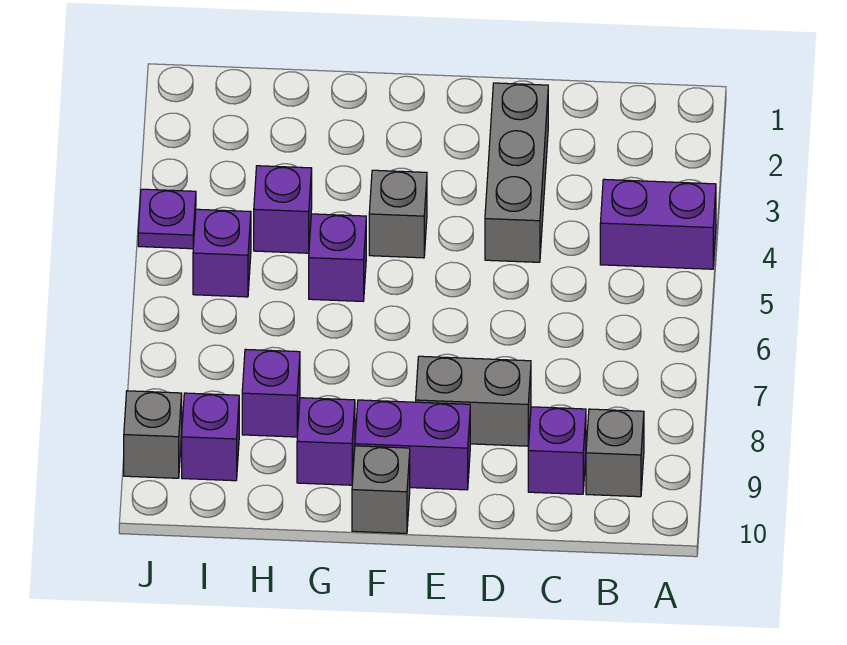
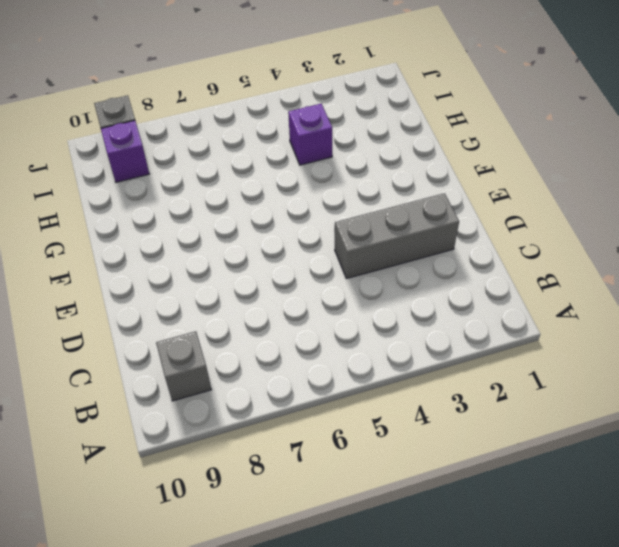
none -> purple 1x2 brick [600,179,716,269]
none -> purple 1x1 brick [528,407,586,494]
none -> grey 1x2 brick [416,356,531,446]

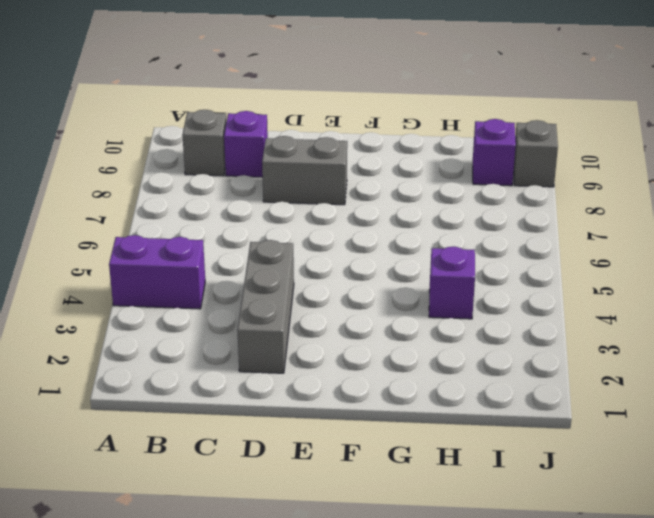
none -> purple 1x2 brick [355,400,470,490]
none -> grey 1x1 brick [369,170,427,258]
none -> grey 1x1 brick [352,446,410,533]

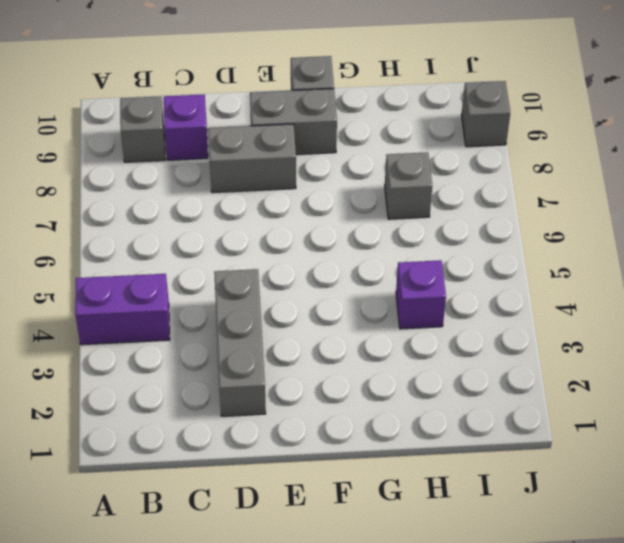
grey 1x2 brick [250,89,337,155] -> purple 1x2 brick [355,400,470,490]
grey 1x1 brick [385,152,432,219] -> grey 1x1 brick moved to [369,170,427,258]
none -> purple 1x1 brick [309,214,366,301]
none -> purple 1x1 brick [297,398,355,485]
none -> purple 1x1 brick [242,349,300,437]

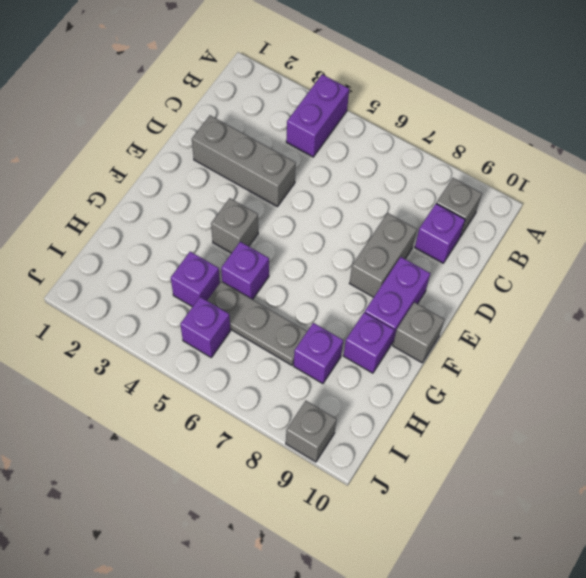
grey 1x3 plate [207,281,307,365] -> none
none -> purple 1x1 brick [182,393,239,481]
none -> purple 1x1 plate [138,189,196,249]

